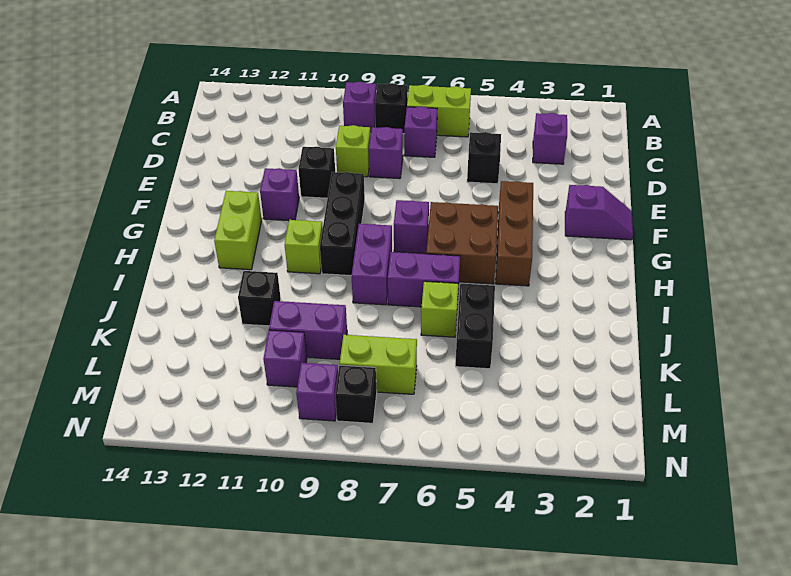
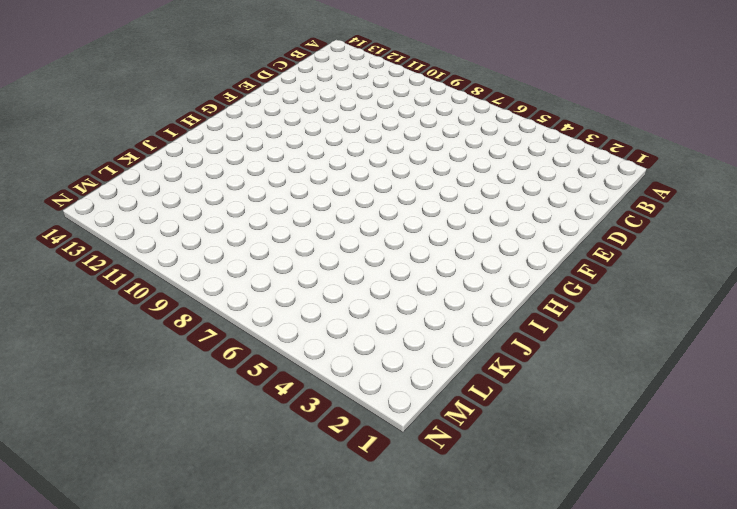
none -> lime 1x2 brick [407,85,471,137]
none -> black 1x1 brick [375,83,408,134]
none -> purple 1x1 brick [343,82,376,132]

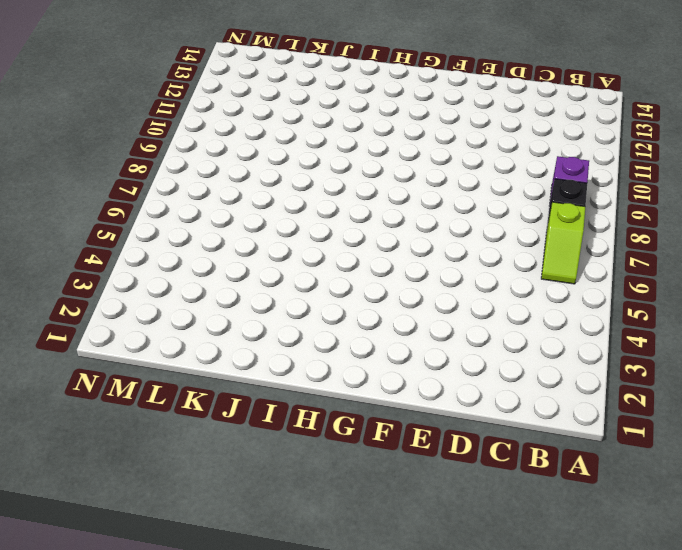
lime 1x2 slope [541,202,585,284] -> lime 1x2 brick [407,85,471,137]
none -> purple 1x1 brick [533,113,567,164]
none -> purple 1x1 brick [404,106,437,157]
none -> black 1x1 brick [467,132,501,184]

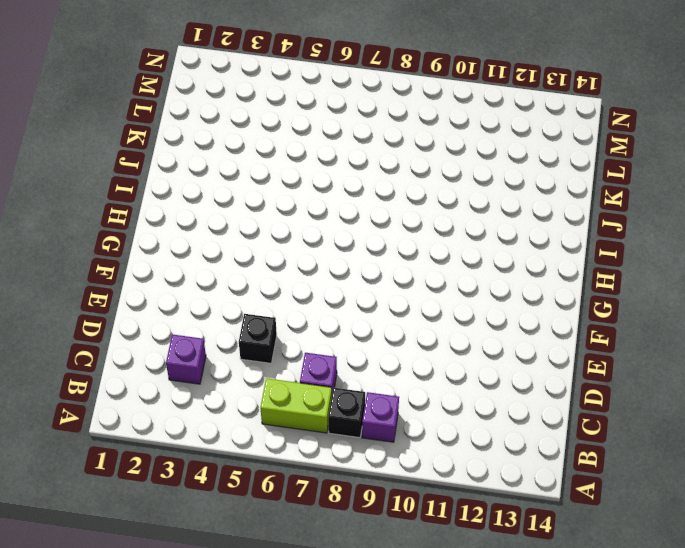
none -> purple 1x1 brick [369,127,403,179]
none -> lime 1x1 brick [336,125,370,177]
none -> black 1x1 brick [298,147,335,198]

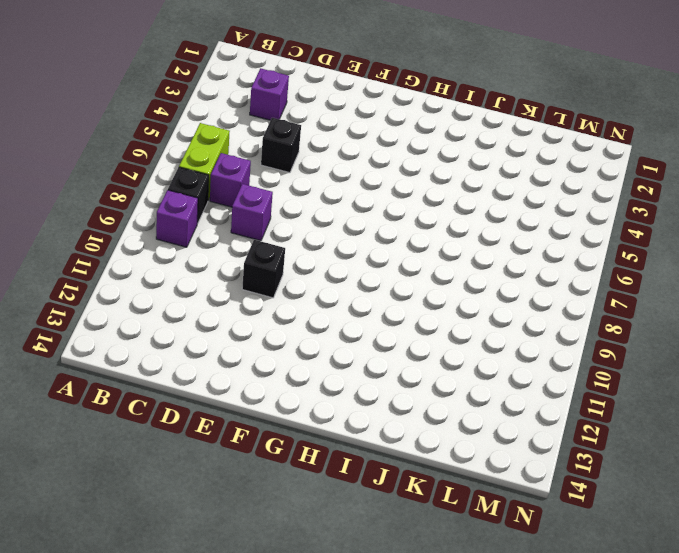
none -> lime 1x1 brick [336,125,370,177]
none -> purple 1x2 slope [565,185,633,240]
none -> brown 1x3 brick [496,181,533,286]

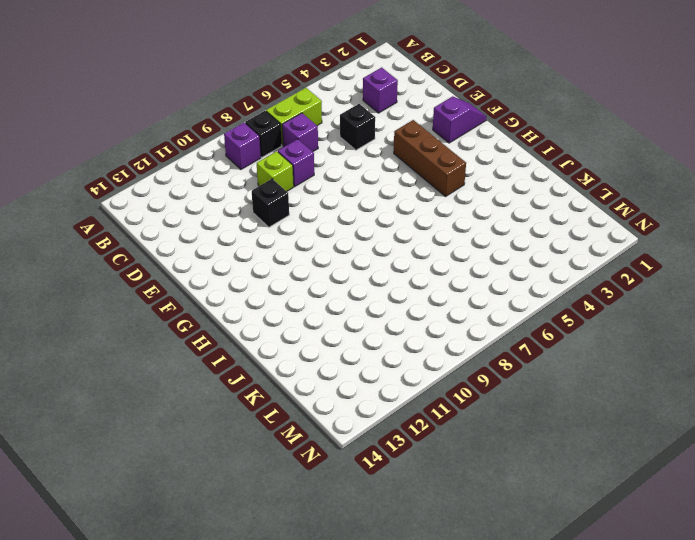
none -> black 1x3 brick [320,172,365,276]
none -> purple 1x1 brick [260,168,299,221]
none -> brown 2x2 brick [426,202,498,284]

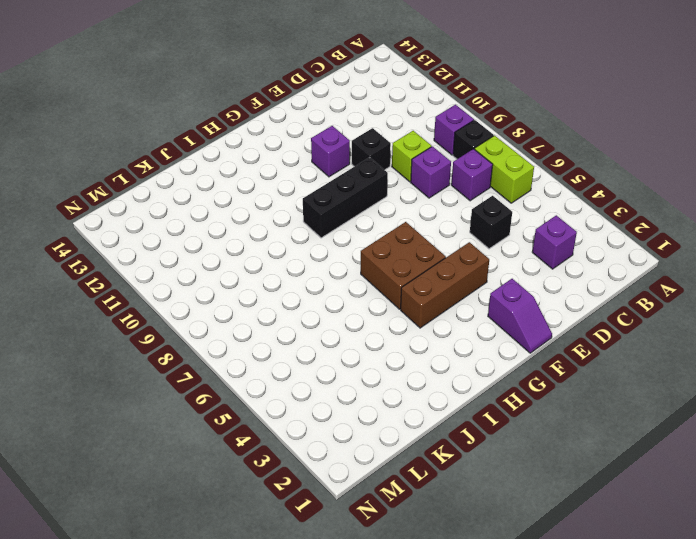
none -> purple 1x1 brick [394,200,429,254]
none -> lime 1x2 brick [214,191,262,270]
none -> purple 1x2 brick [352,224,392,305]

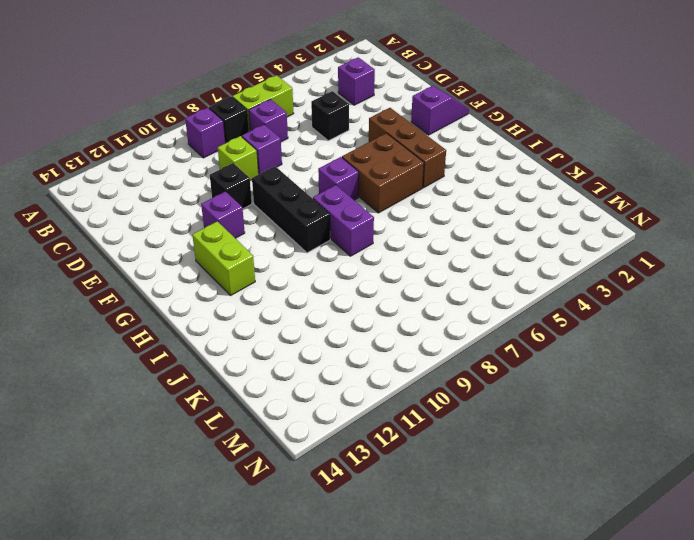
none -> lime 1x1 brick [285,220,323,274]
none -> purple 1x2 brick [388,252,460,307]
none -> black 1x2 brick [455,284,495,369]

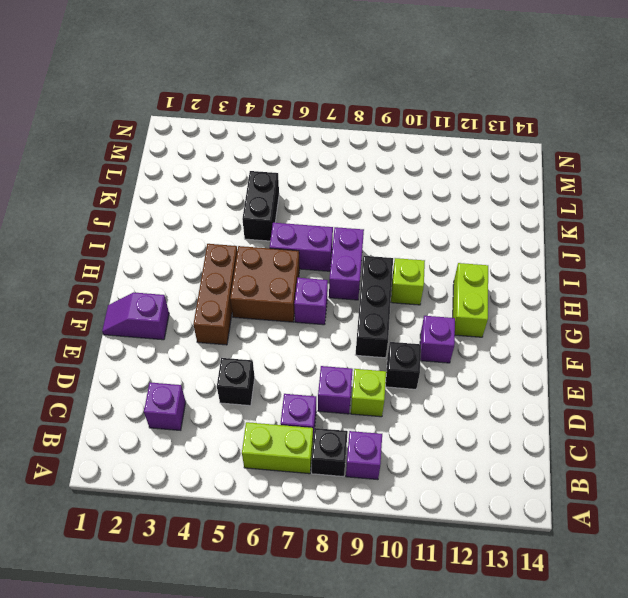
none -> lime 1x1 brick [421,281,458,337]
none -> black 1x1 brick [238,271,281,326]
none -> purple 1x2 brick [269,301,347,359]

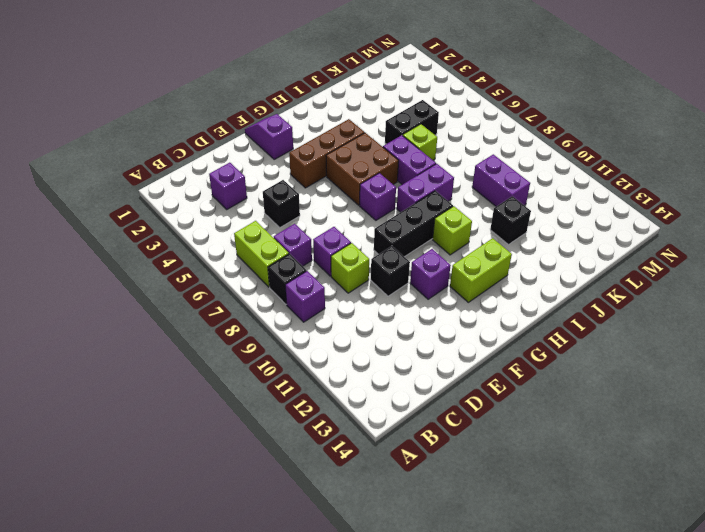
none -> lime 1x2 brick [340,335,417,394]
none -> purple 1x1 brick [263,330,307,387]
none -> black 1x1 brick [335,365,377,423]

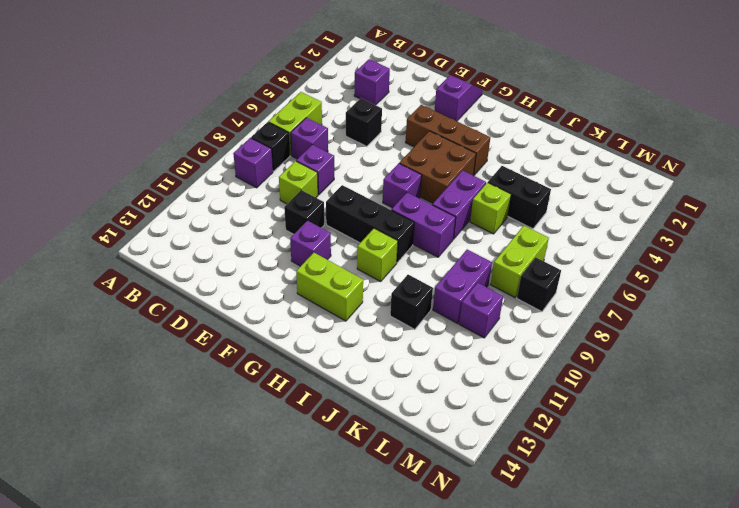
none -> purple 1x1 brick [296,363,338,421]

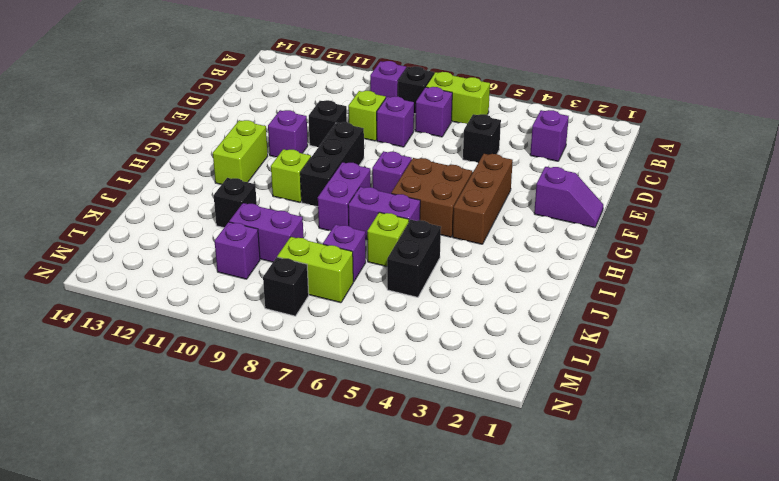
purple 1x1 brick [323,224,366,282] -> purple 1x1 brick moved to [296,363,338,421]

